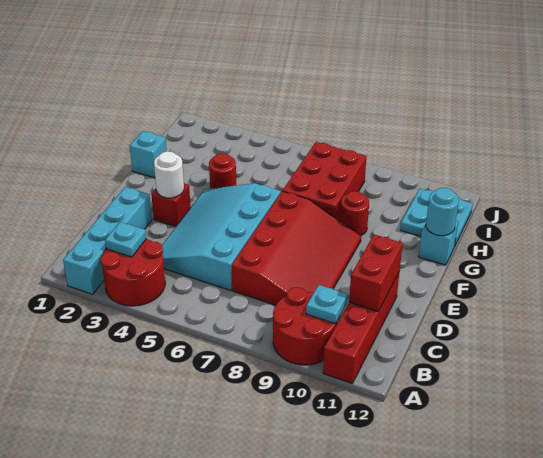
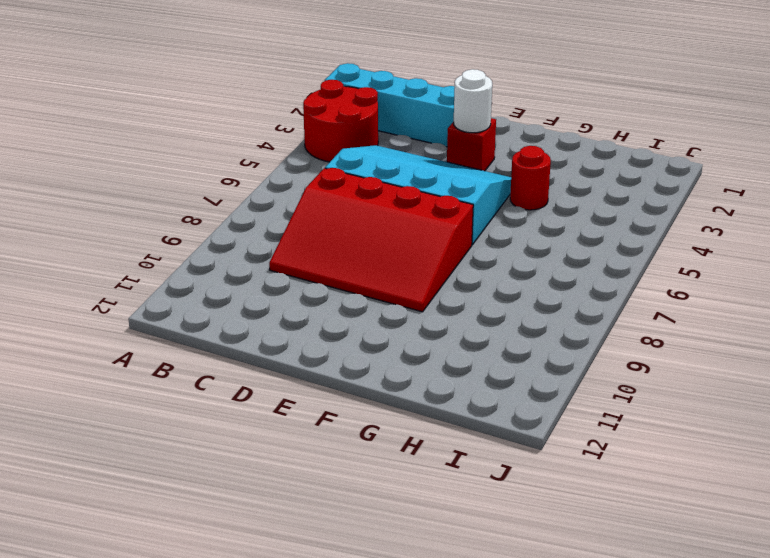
none -> red 2x2 round brick [273,287,337,365]
none -> red 1x4 brick [323,271,400,383]
none -> cyan 1x1 brick [130,131,167,178]

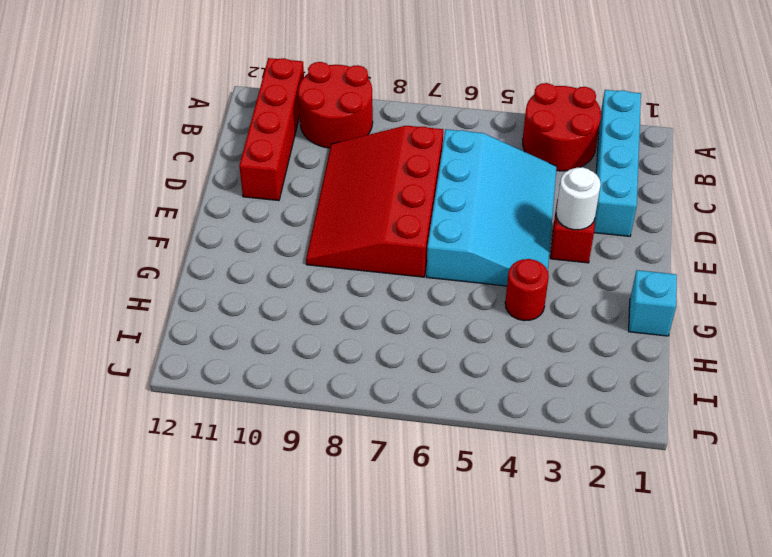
none -> red 2x3 brick [282,142,367,221]
none -> red 1x1 round brick [340,191,369,236]
none -> cyan 1x1 brick [419,221,458,265]

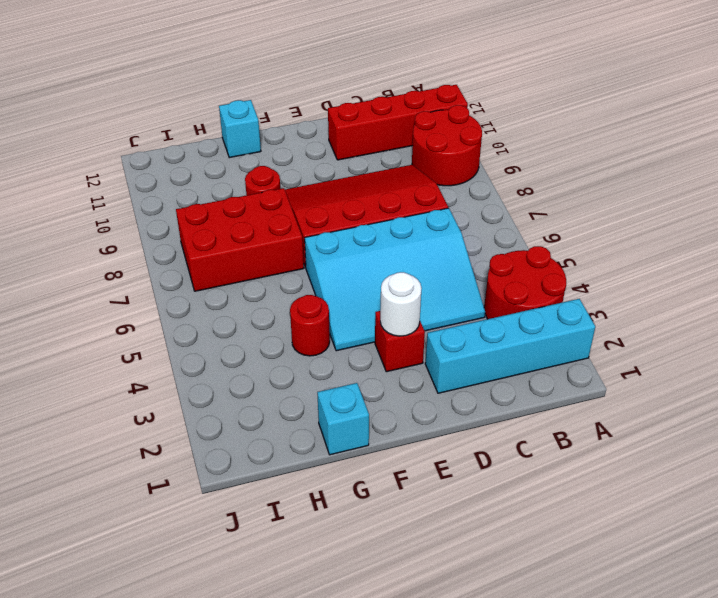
none -> cyan 2x2 plate [400,189,473,245]
none -> cyan 1x1 plate [105,222,146,257]
none -> cyan 1x1 plate [306,285,348,323]

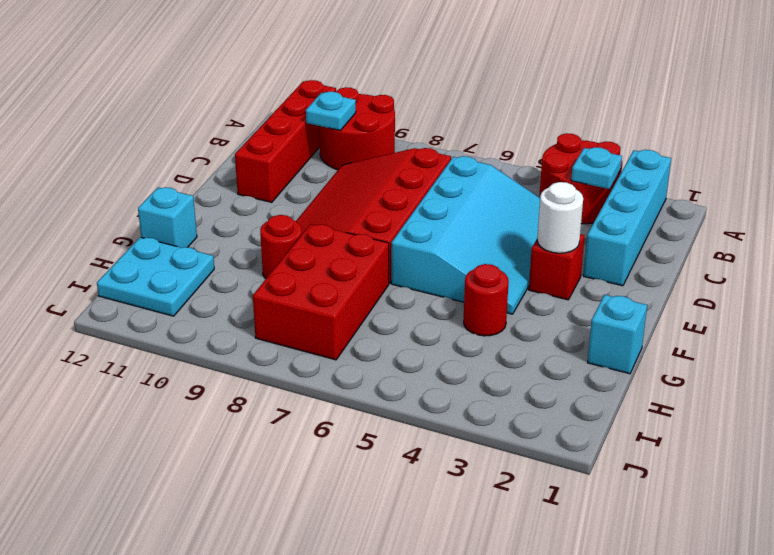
none -> red 1x2 brick [349,235,403,311]
none -> cyan 1x1 round brick [426,188,459,236]

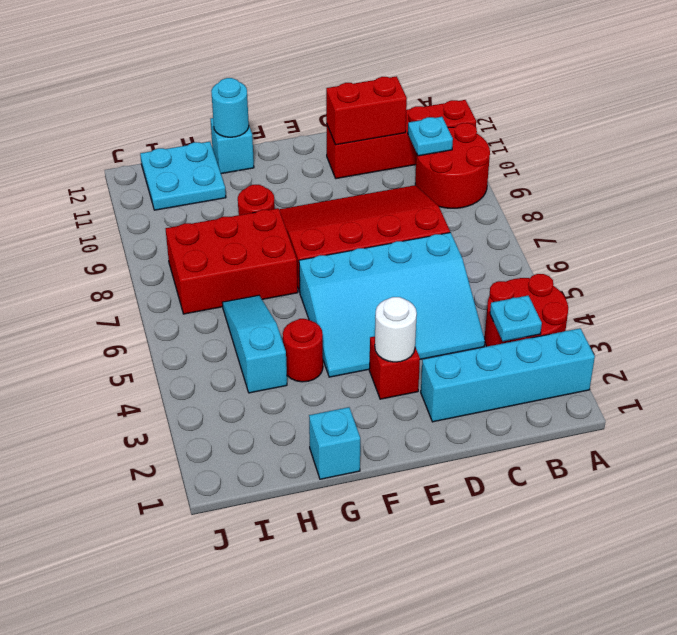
cyan 1x3 slope [222,295,287,393] -> none

